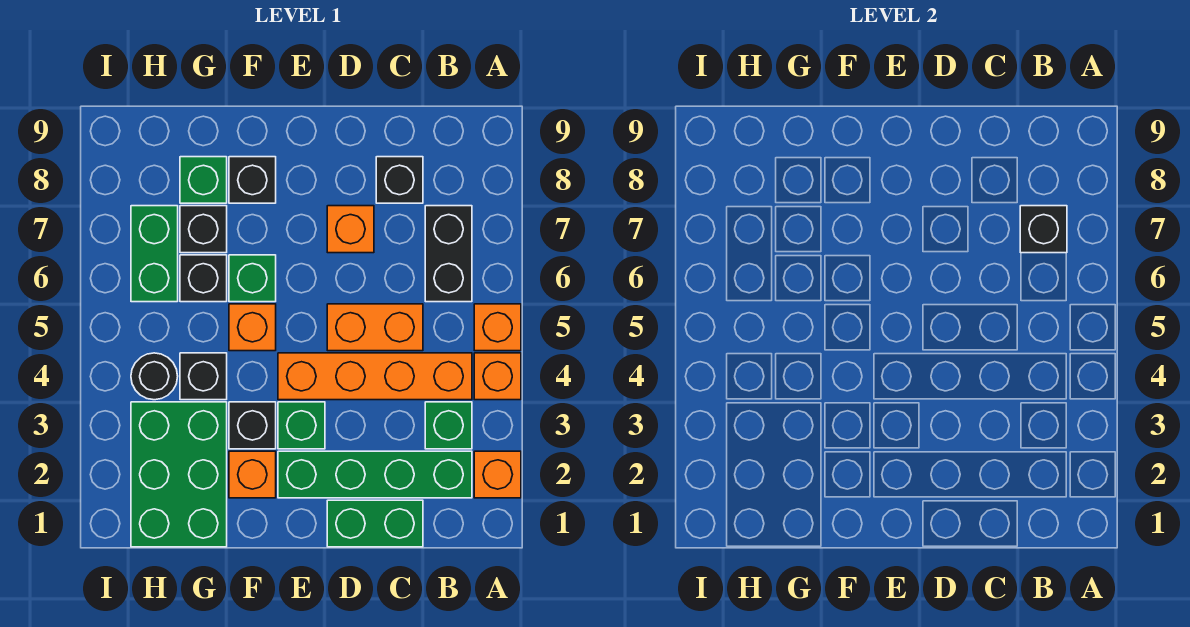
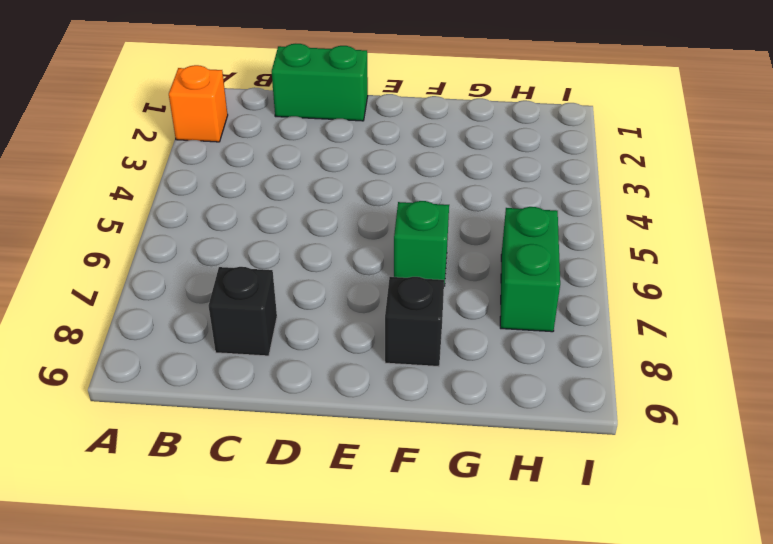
none -> orange 1x1 brick [474,353,521,400]
none -> orange 1x1 brick [474,304,521,351]
none -> green 1x4 brick [278,451,472,498]

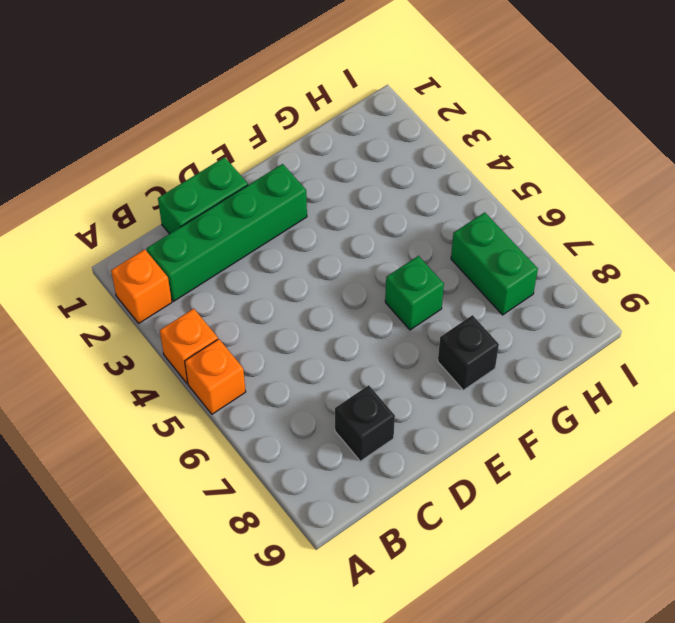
none -> green 1x1 brick [425,402,472,449]
none -> orange 1x4 brick [278,353,472,400]
none -> black 1x2 brick [425,206,472,302]

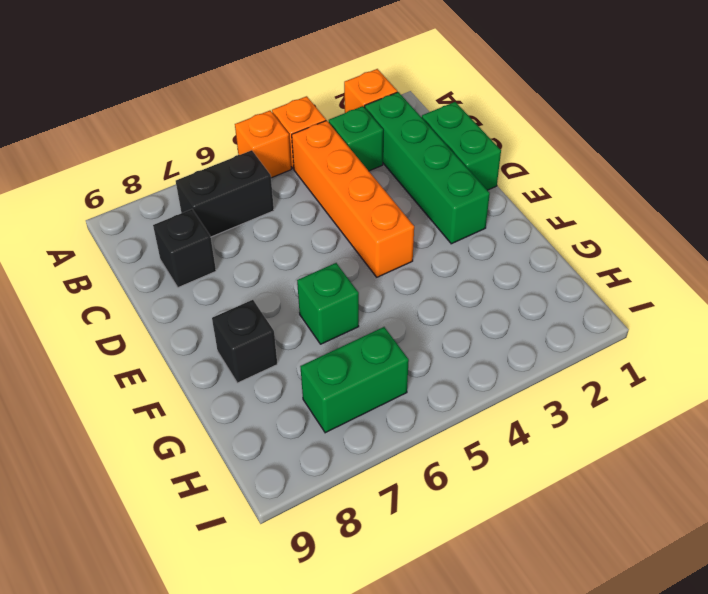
none -> orange 1x2 brick [327,304,423,351]
none -> orange 1x1 brick [327,206,374,253]
none -> green 1x1 brick [278,402,325,449]

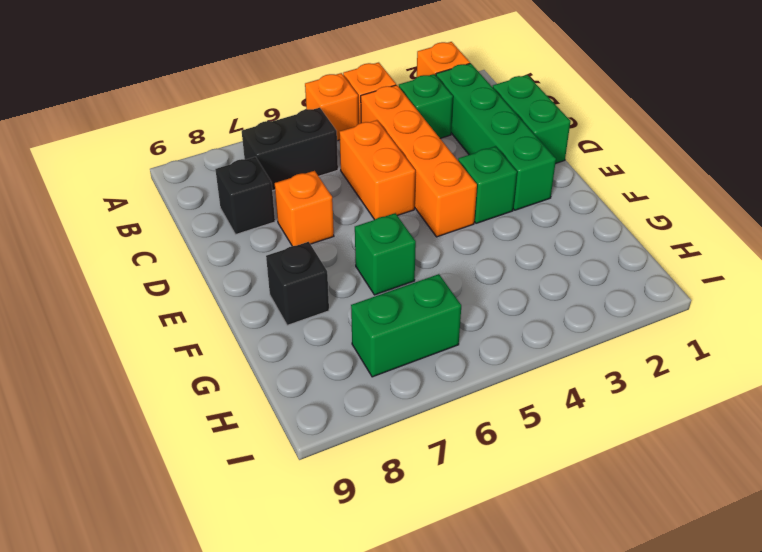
none -> orange 1x1 brick [229,451,276,498]
none -> black 1x1 brick [229,402,276,449]
none -> orange 1x1 brick [229,304,276,351]

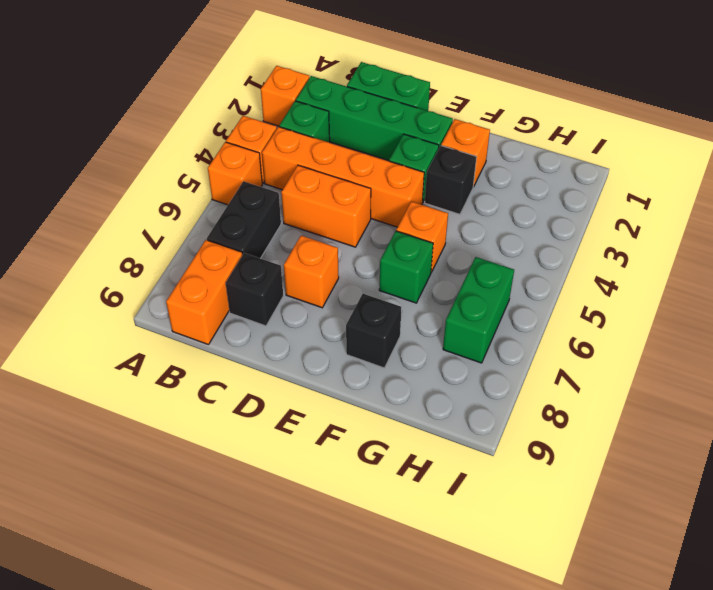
orange 1x2 brick [166,240,242,345] -> none
none -> green 2x3 brick [131,402,227,547]
none -> black 1x1 brick [180,353,227,400]
none -> black 1x1 brick [180,255,227,302]

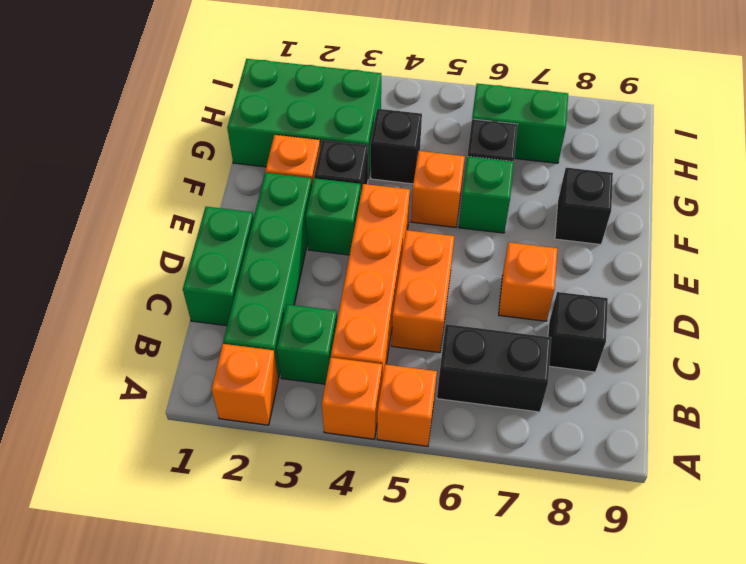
none -> black 1x1 brick [180,206,227,253]
none -> green 1x1 brick [180,157,227,203]
none -> black 1x1 round brick [131,353,178,400]

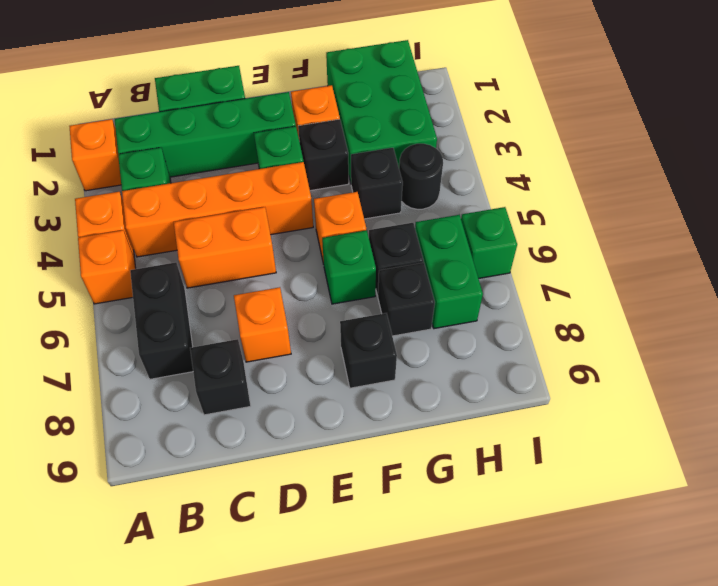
green 1x1 brick [461,207,517,279] -> green 1x1 brick moved to [180,157,227,203]
none -> black 1x1 brick [1020,206,1067,253]

